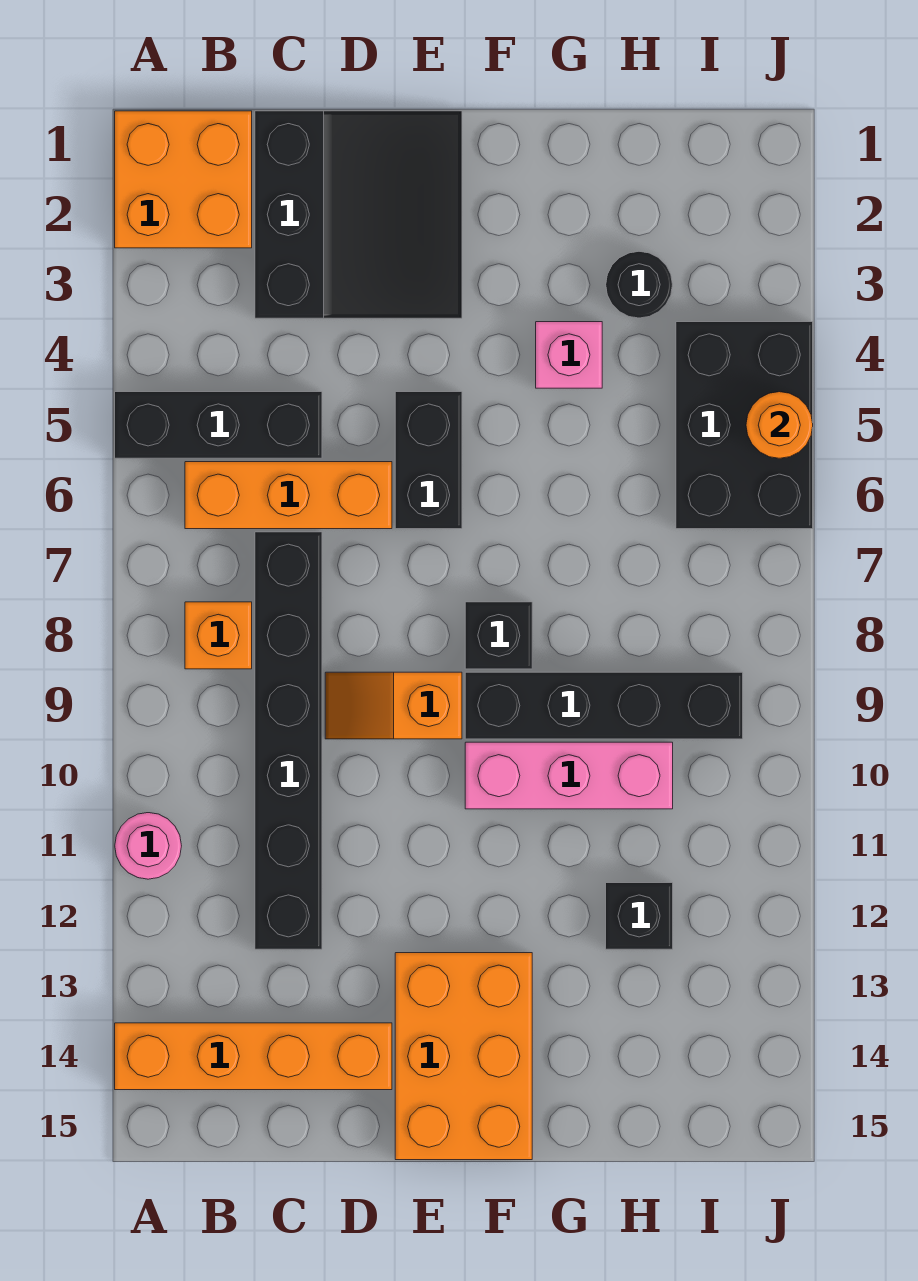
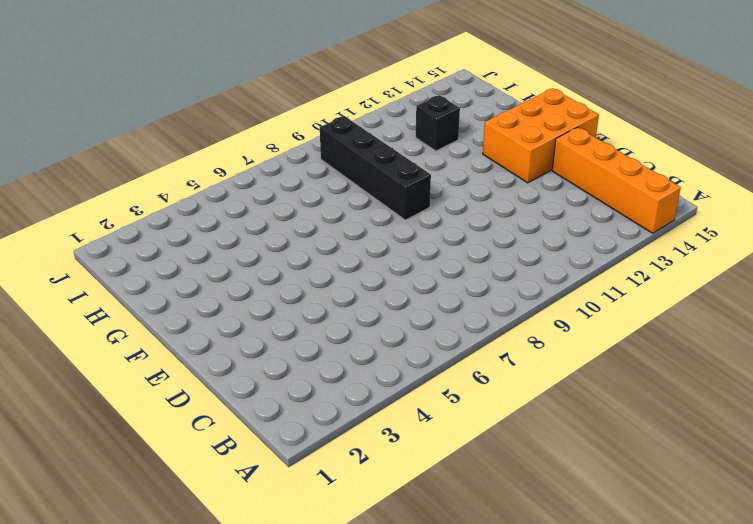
none -> orange 2x2 brick [115,111,252,248]
none -> black 1x3 brick [115,392,322,458]
none -> pink 1x1 round brick [115,813,181,879]

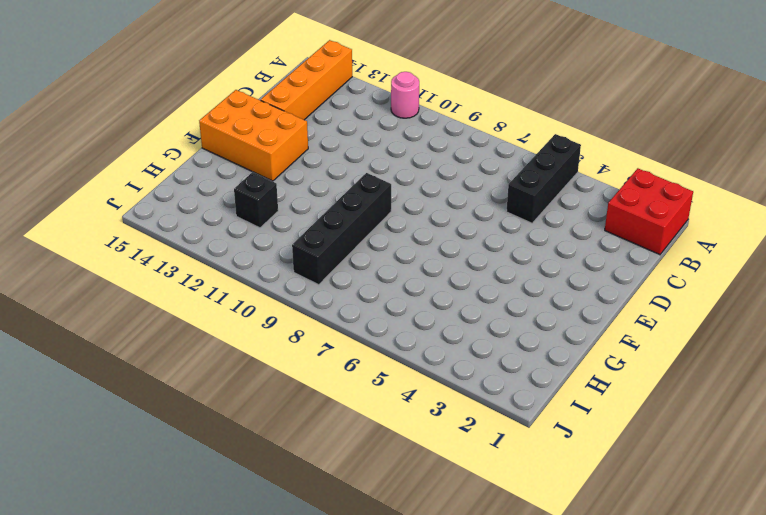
red 2x2 brick [605,168,693,255] -> orange 2x2 brick [115,111,252,248]
none -> orange 1x3 brick [185,462,392,529]
none -> orange 1x1 brick [185,602,252,669]
none -> black 3x3 slope [255,111,462,318]

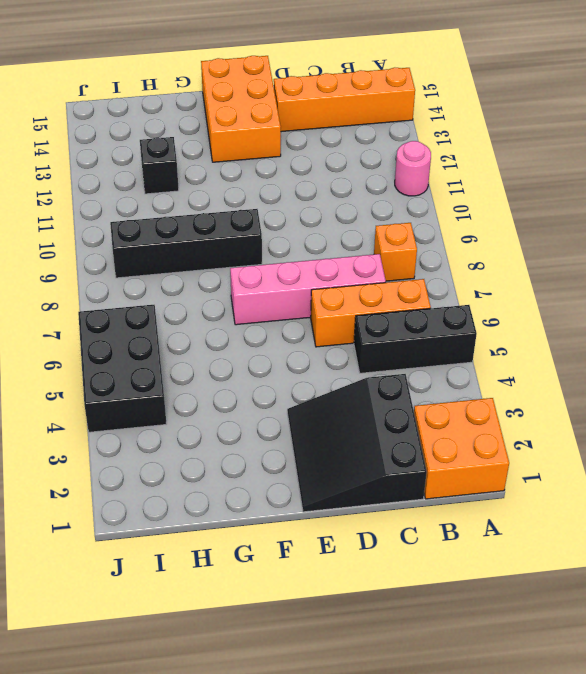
pink 1x4 brick [230,254,386,325] -> black 1x6 brick [255,532,322,949]
none -> orange 1x2 slope [325,672,462,739]
none -> black 1x2 brick [395,392,462,529]
none -> black 1x1 brick [465,602,532,669]

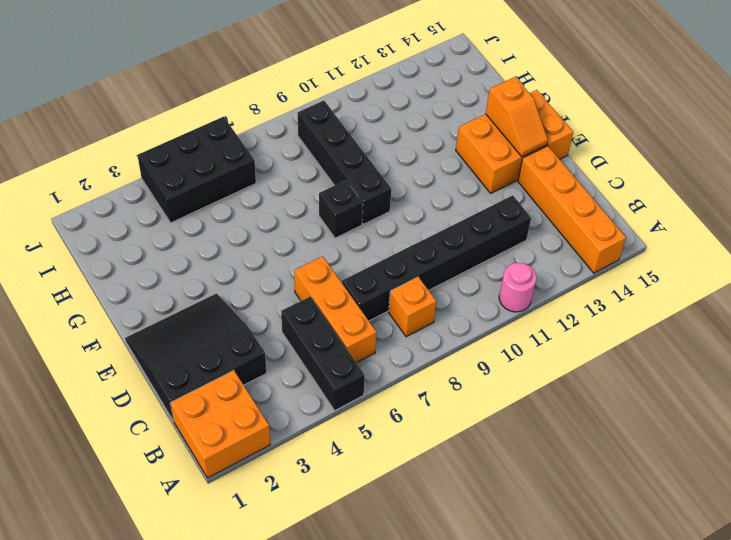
orange 1x2 slope [486,77,548,157] -> orange 1x2 slope moved to [325,672,462,739]
none -> black 1x2 brick [395,392,462,529]
none -> pink 1x3 brick [465,742,673,809]
none -> pink 1x1 brick [536,322,602,388]

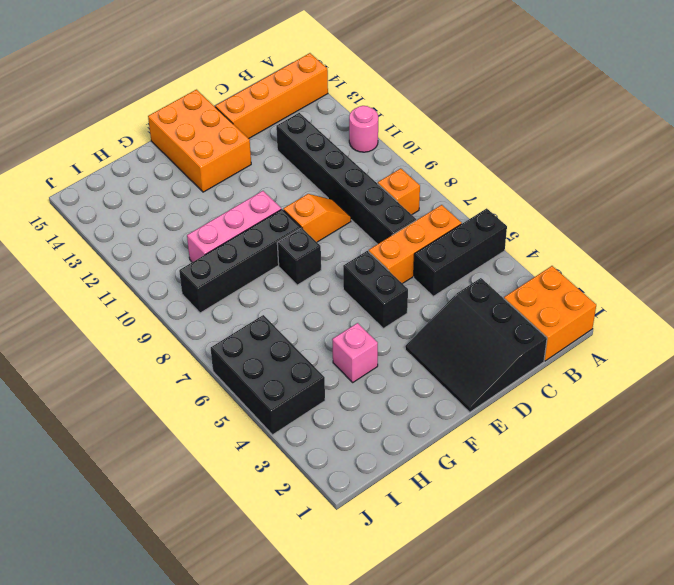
none -> black 1x1 round brick [606,251,672,318]
none -> black 1x1 brick [606,883,673,949]
none -> orange 1x1 round brick [746,392,813,458]

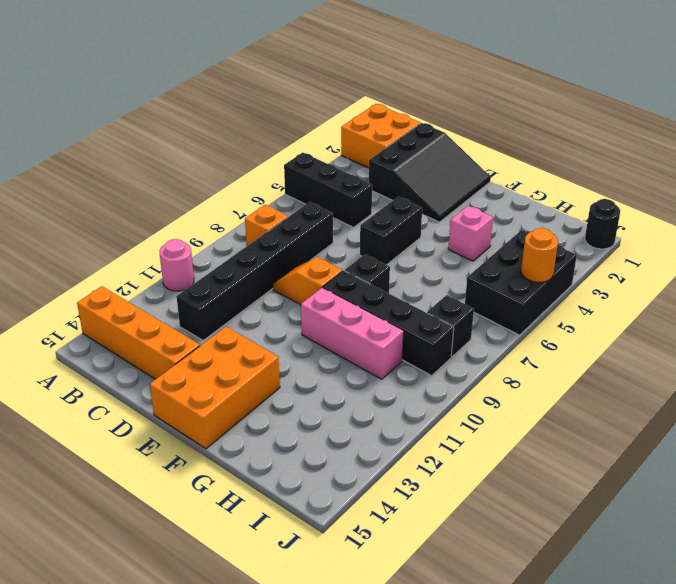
black 1x1 brick [427,295,474,357] -> black 1x1 brick moved to [606,883,673,949]
black 1x1 round brick [585,199,620,249] -> black 1x1 round brick moved to [606,251,672,318]
none -> orange 1x3 brick [185,462,392,529]

